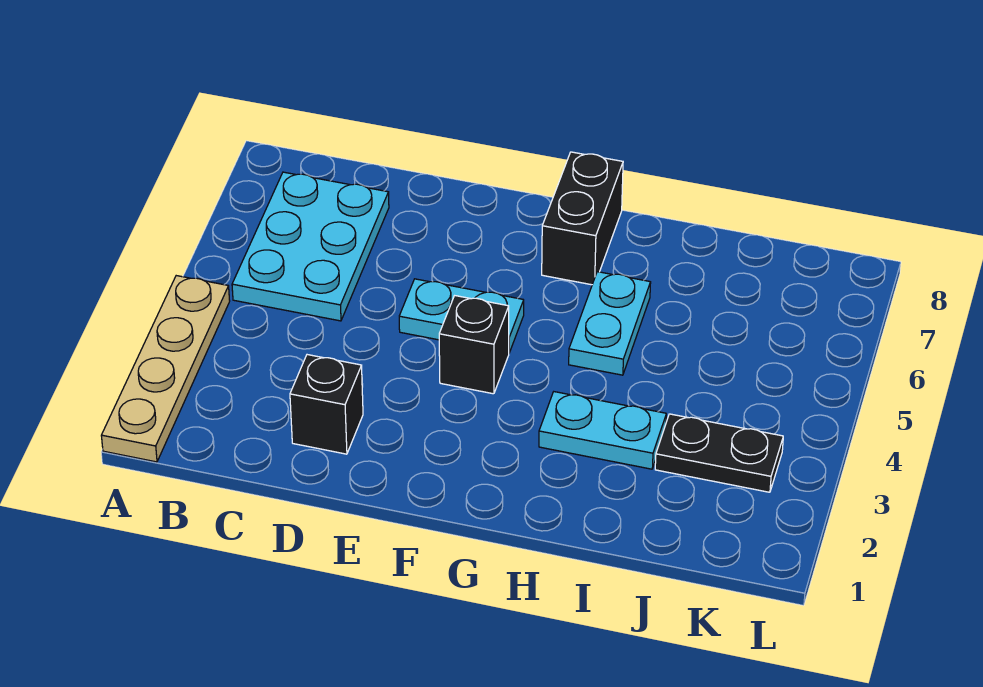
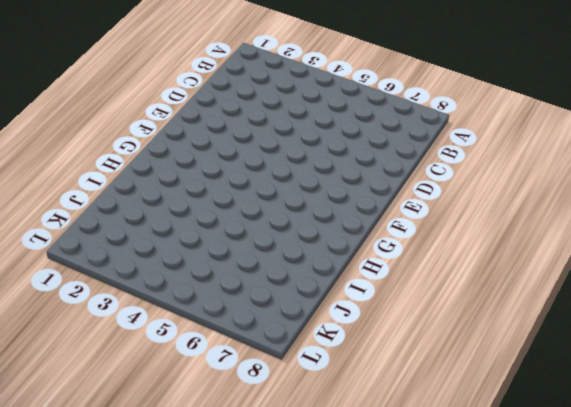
none -> tan 1x4 plate [101,276,230,462]
none -> cyan 2x3 plate [232,172,389,321]

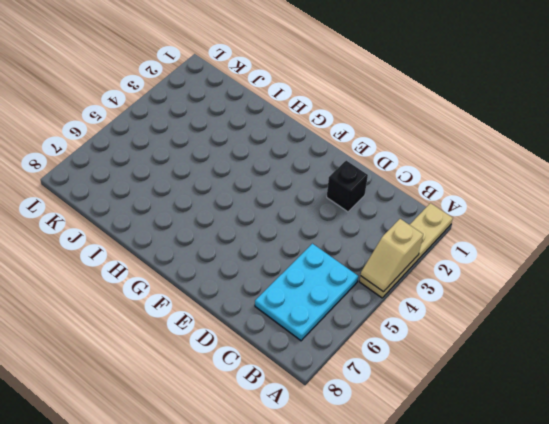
tan 1x2 slope [361,219,423,292] -> none
none -> cyan 1x2 plate [399,279,524,353]
none -> black 1x1 brick [439,296,509,394]

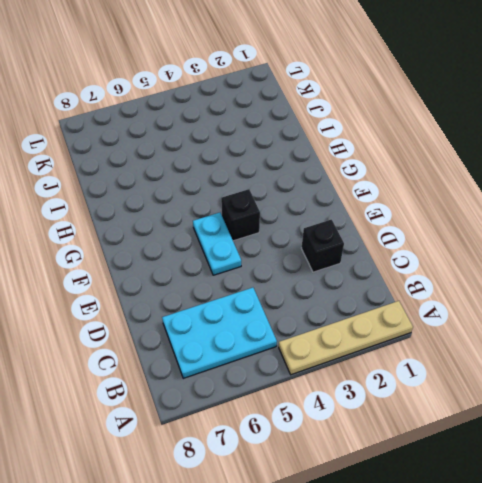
none -> black 1x2 brick [542,152,623,285]
none -> cyan 1x2 plate [539,392,666,469]

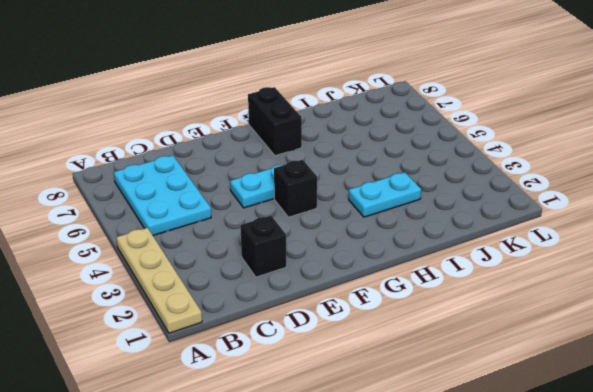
none -> cyan 1x2 plate [569,272,651,375]
none -> black 1x2 plate [655,414,783,492]

